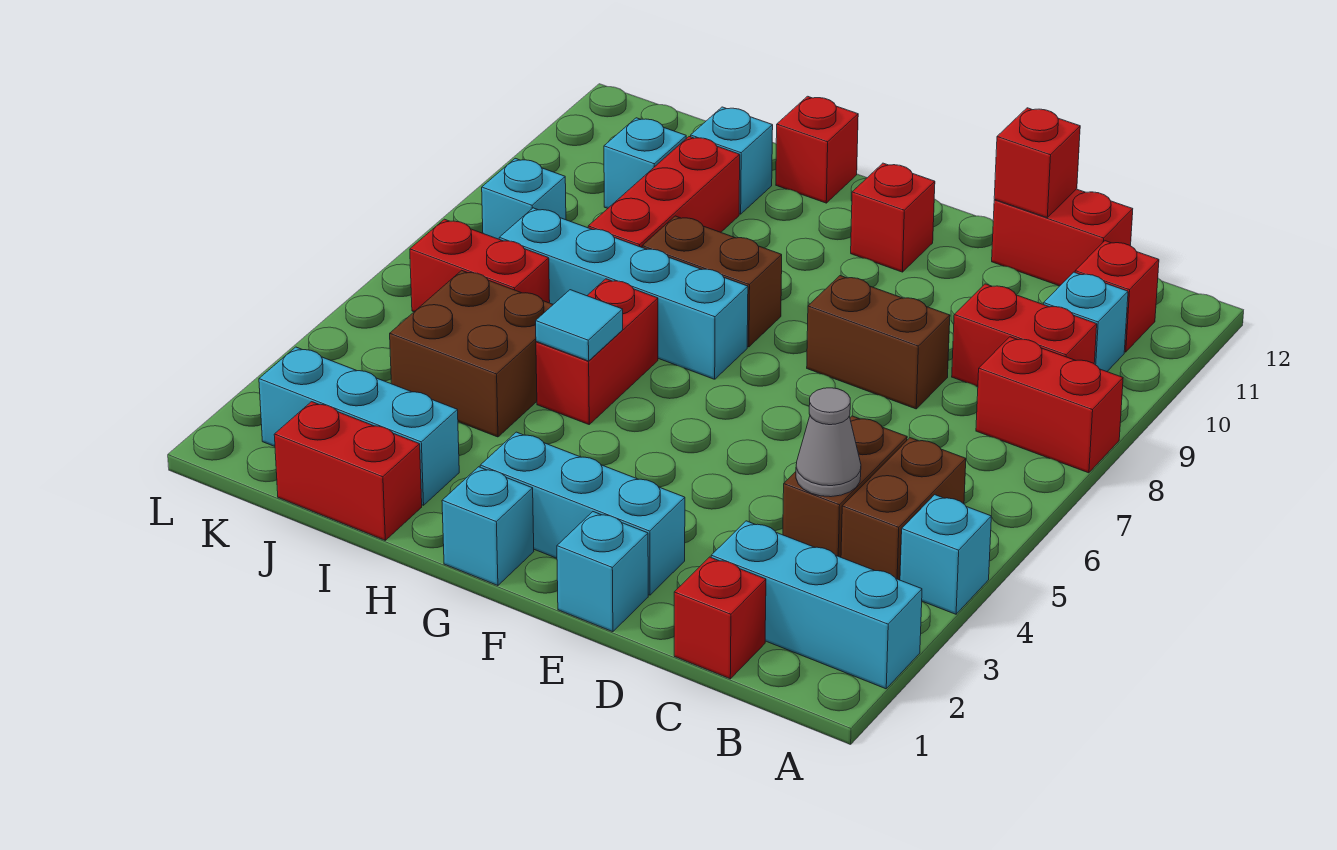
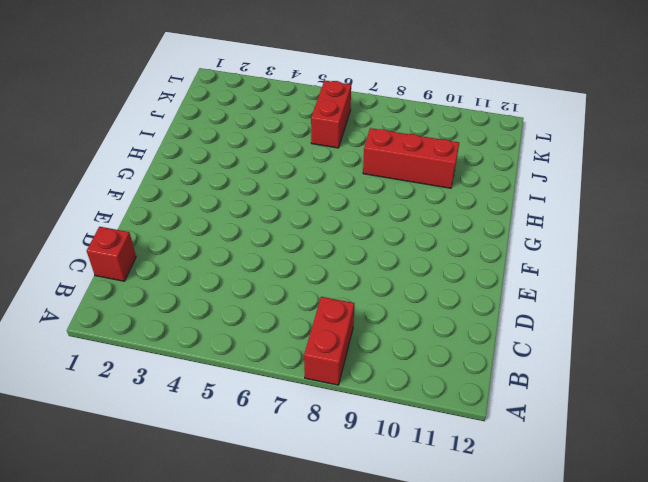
none -> cyan 1x3 brick [711,521,922,689]
none -> cyan 1x1 brick [900,495,991,614]
none -> brown 1x2 brick [841,438,966,580]
none -> red 1x2 brick [952,284,1097,387]

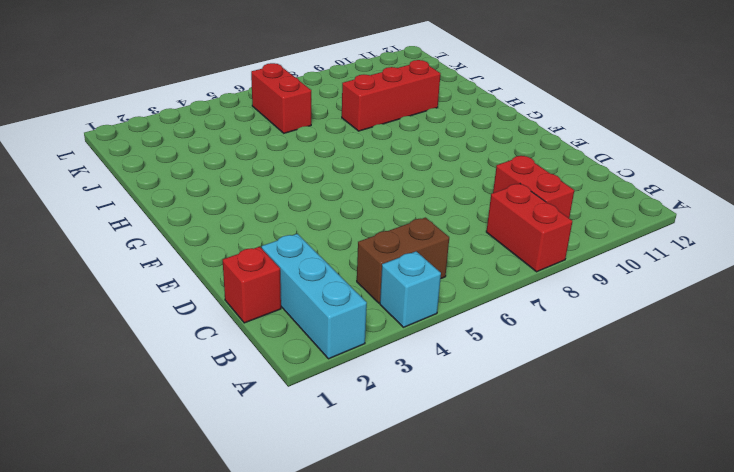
none -> cyan 1x1 brick [1043,272,1128,372]
none -> red 1x1 brick [1075,241,1159,352]
none -> brown 1x2 brick [783,416,907,557]
none -> red 1x2 brick [992,189,1133,286]

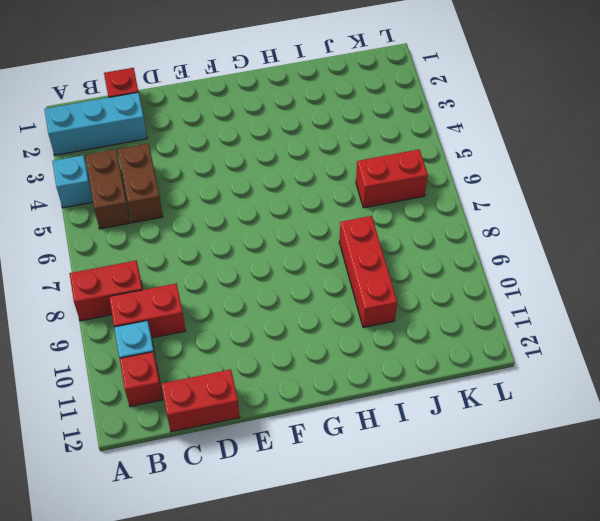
none -> brown 1x2 brick [807,276,950,409]
none -> cyan 1x1 brick [557,512,648,632]
none -> cyan 1x3 brick [480,432,685,595]
none -> red 1x1 brick [851,163,935,272]

